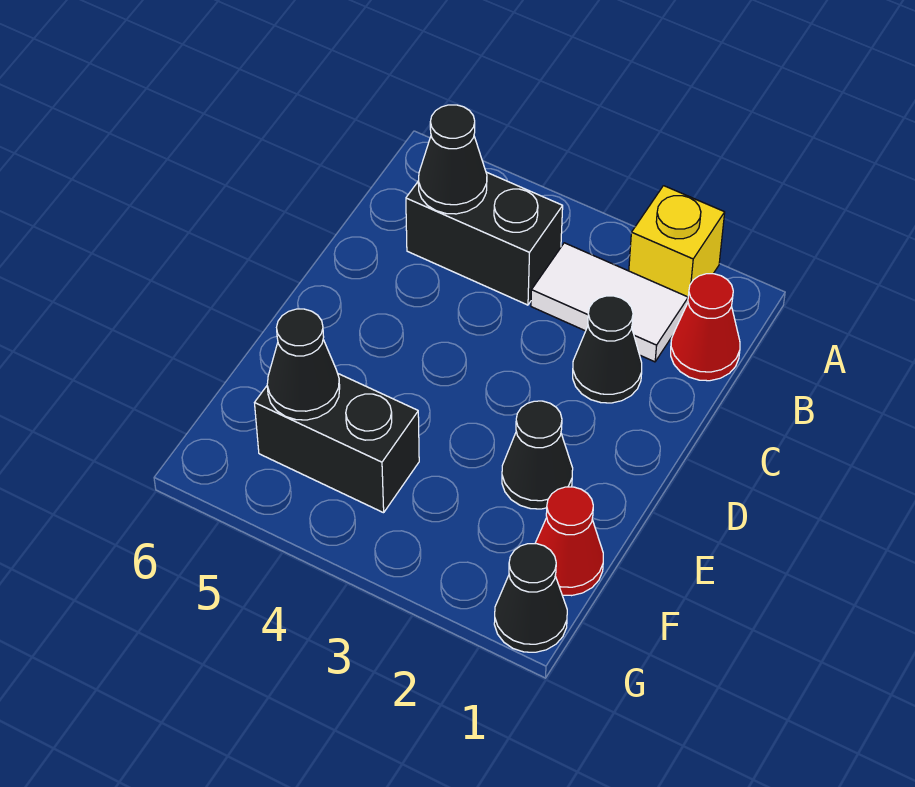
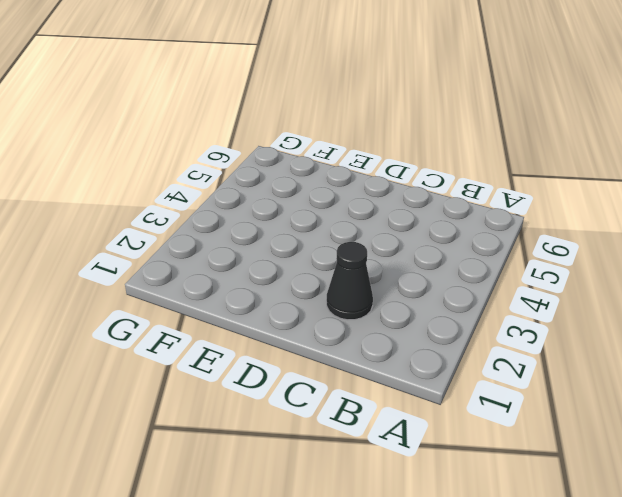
none -> yellow 1x1 brick [629,186,725,297]
none -> red 1x1 cone [671,274,740,381]

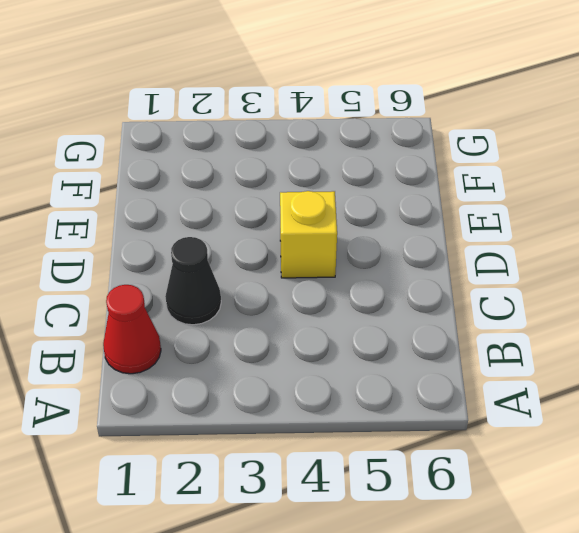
yellow 1x1 brick [280,191,337,278] -> yellow 1x1 brick moved to [629,186,725,297]
none -> white 1x2 tile [531,243,688,362]
none -> black 1x2 brick [406,172,563,305]

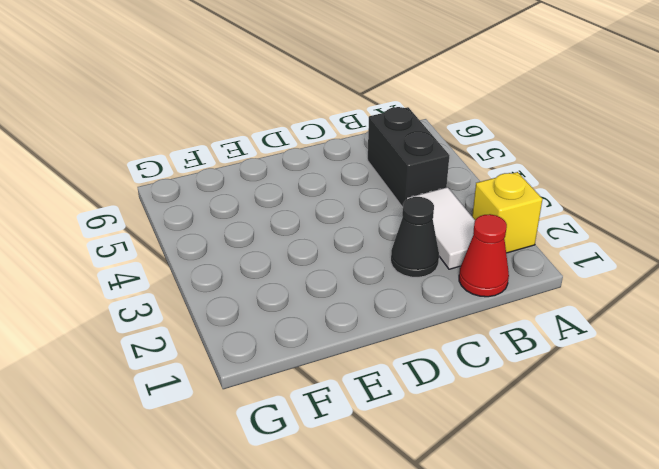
none -> black 1x1 cone [502,401,573,509]
none -> red 1x1 cone [535,487,603,596]

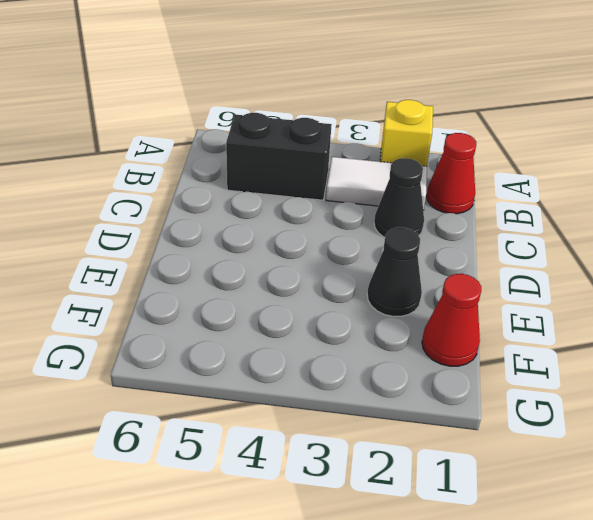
none -> black 1x2 brick [255,374,419,513]
none -> black 1x1 cone [494,544,567,652]

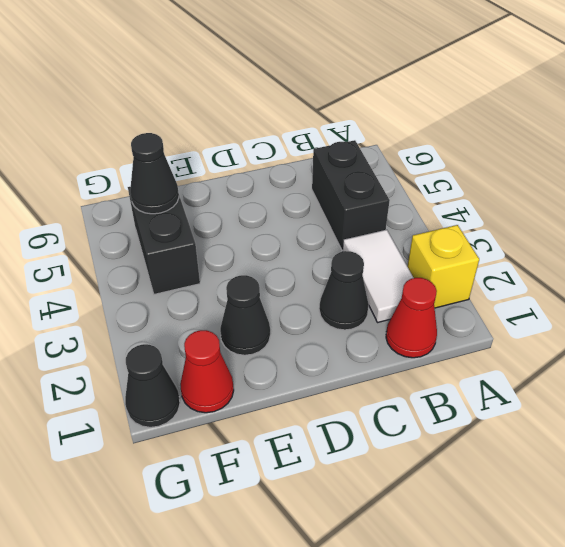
none -> black 1x1 cone [418,105,487,214]

